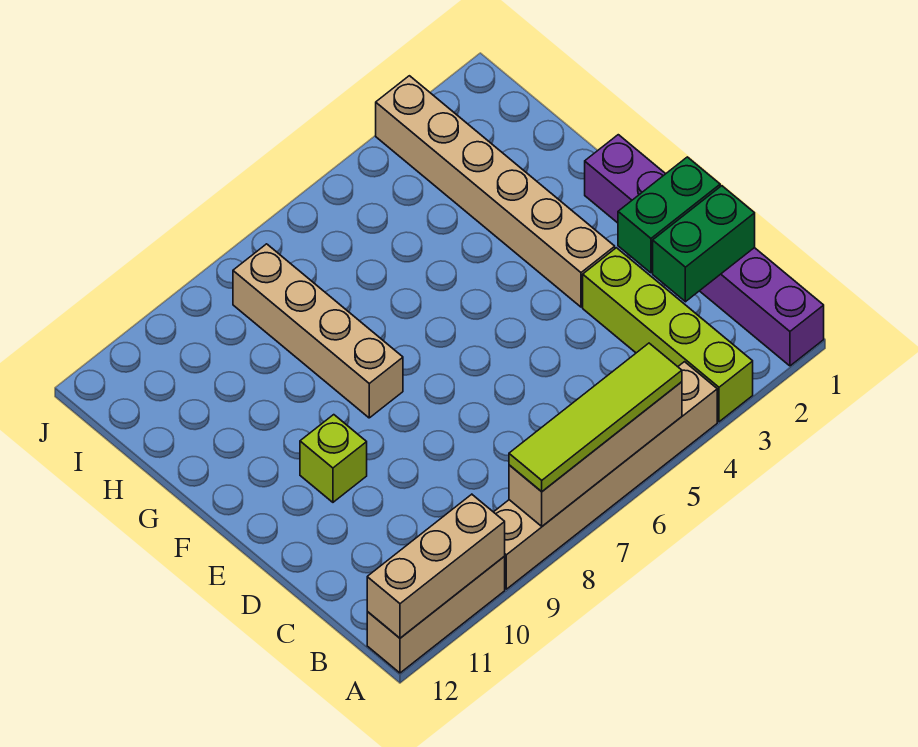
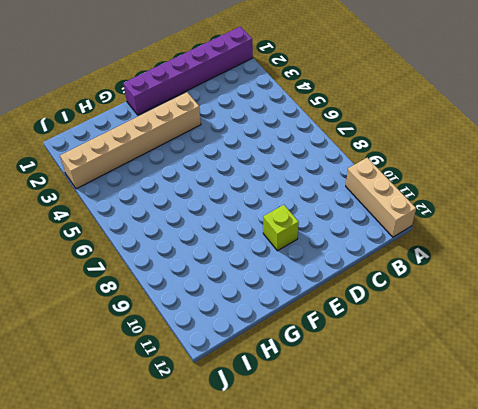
none -> lime 1x4 brick [583,248,753,422]
none -> tan 1x6 brick [494,362,717,589]
none -> tan 1x4 brick [233,244,403,418]

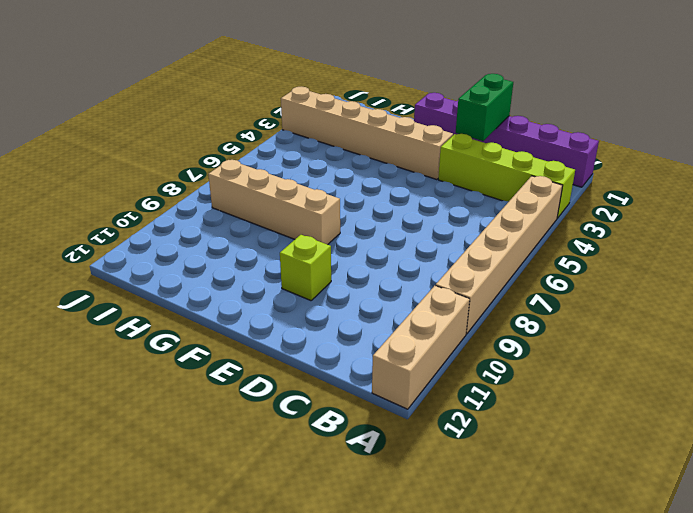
none -> tan 1x4 brick [509,382,682,526]
none -> tan 1x3 brick [367,494,505,638]
none -> green 1x2 brick [653,186,755,302]

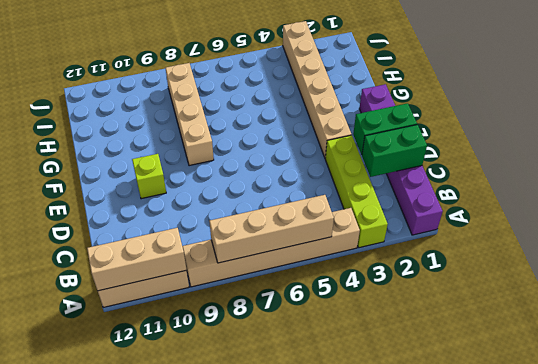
none -> lime 1x4 tile [509,343,682,492]

